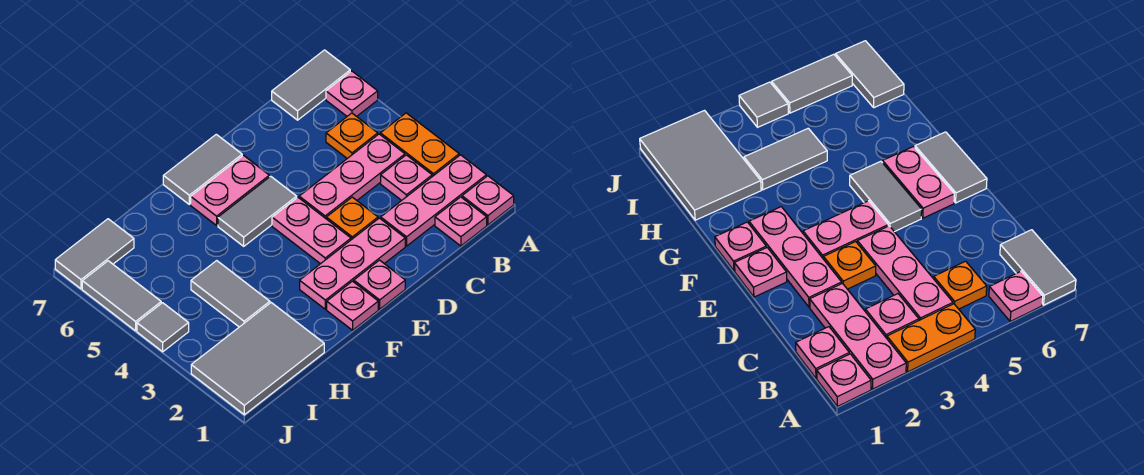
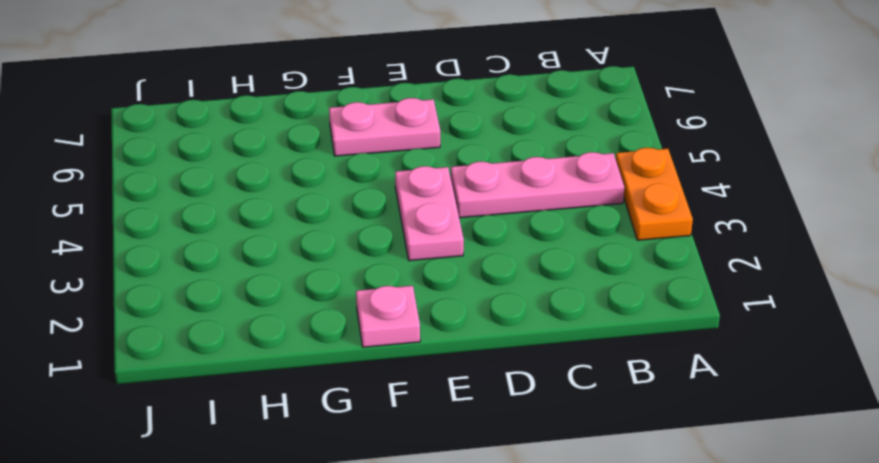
none -> pink 1x1 plate [462,176,514,225]
none -> pink 1x3 plate [381,155,486,246]
none -> pink 1x1 plate [326,71,378,116]

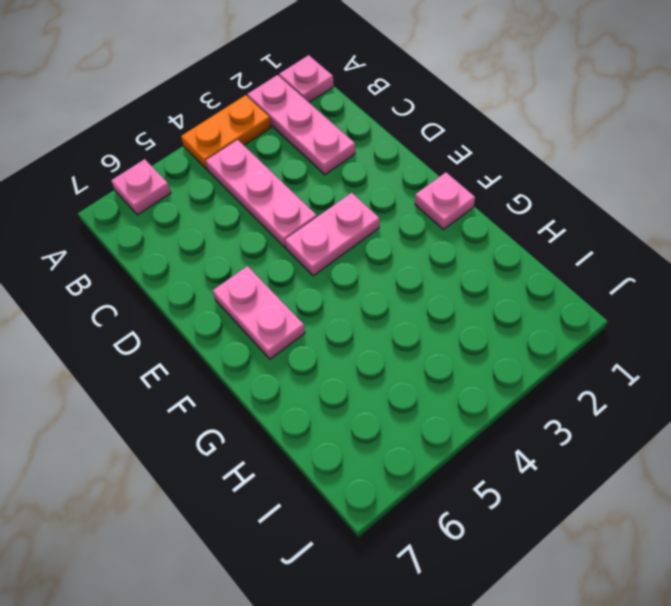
none -> grey 1x2 tile [272,50,350,120]
none -> pink 1x1 plate [435,197,487,246]
none -> pink 1x1 plate [381,155,432,200]

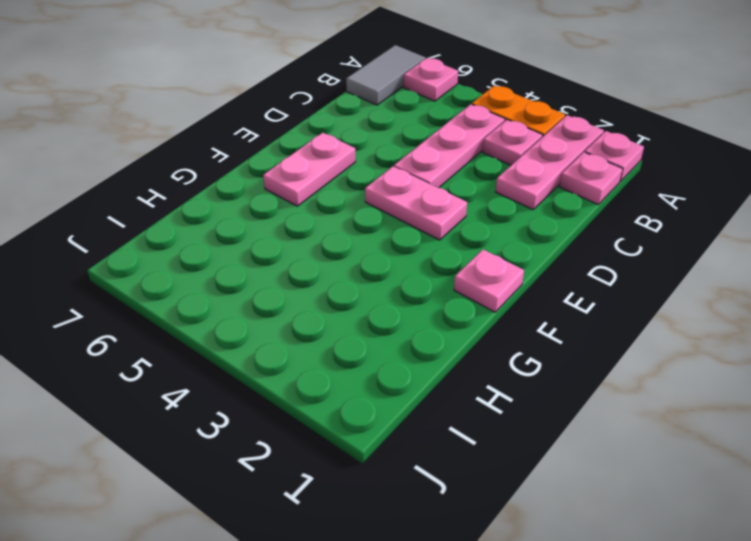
none -> orange 1x1 plate [326,113,378,158]
none -> pink 1x3 plate [300,218,405,309]
none -> orange 1x1 plate [326,197,378,240]

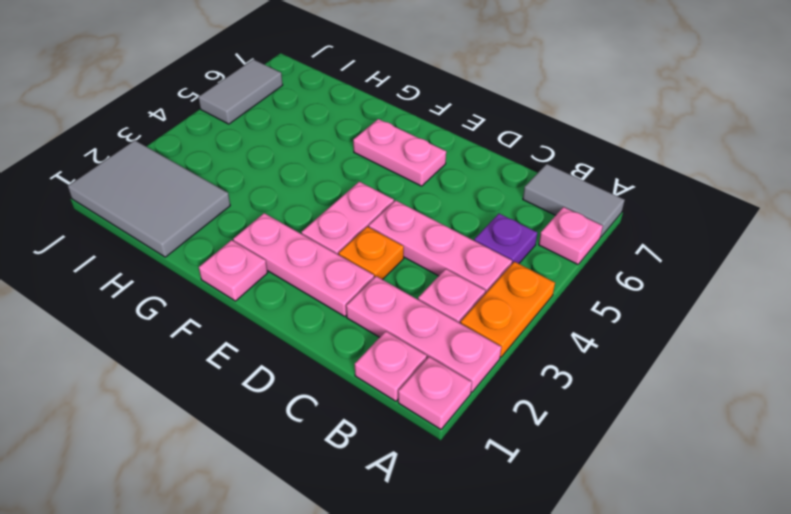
purple 1x1 plate [474,214,537,264] -> orange 1x1 plate [326,113,378,158]
none -> pink 1x1 plate [354,260,405,309]
none -> grey 1x2 tile [218,176,297,246]
none -> grey 1x2 tile [163,134,242,204]

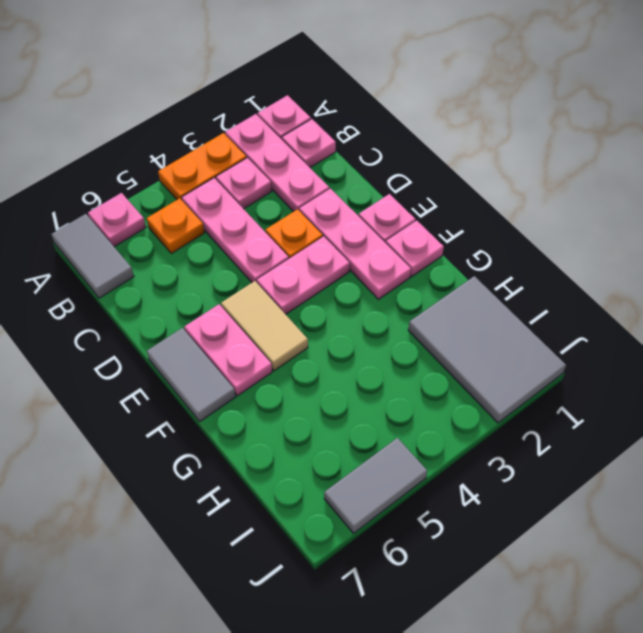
tan 1x2 tile [221,281,308,371] -> grey 1x2 tile [218,176,297,246]
none -> grey 1x2 tile [191,261,270,327]
none -> grey 1x2 tile [55,219,134,289]
none -> grey 1x1 tile [137,303,189,352]

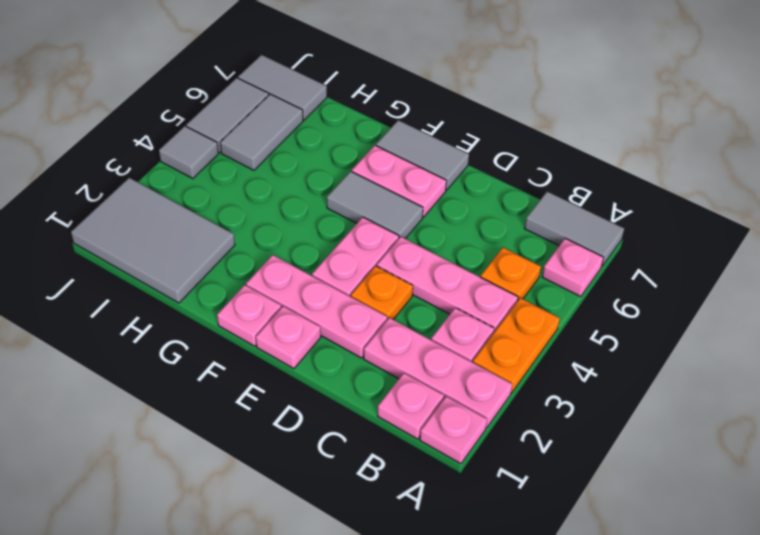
grey 1x2 tile [220,94,303,170] -> grey 1x2 tile moved to [191,261,270,327]

